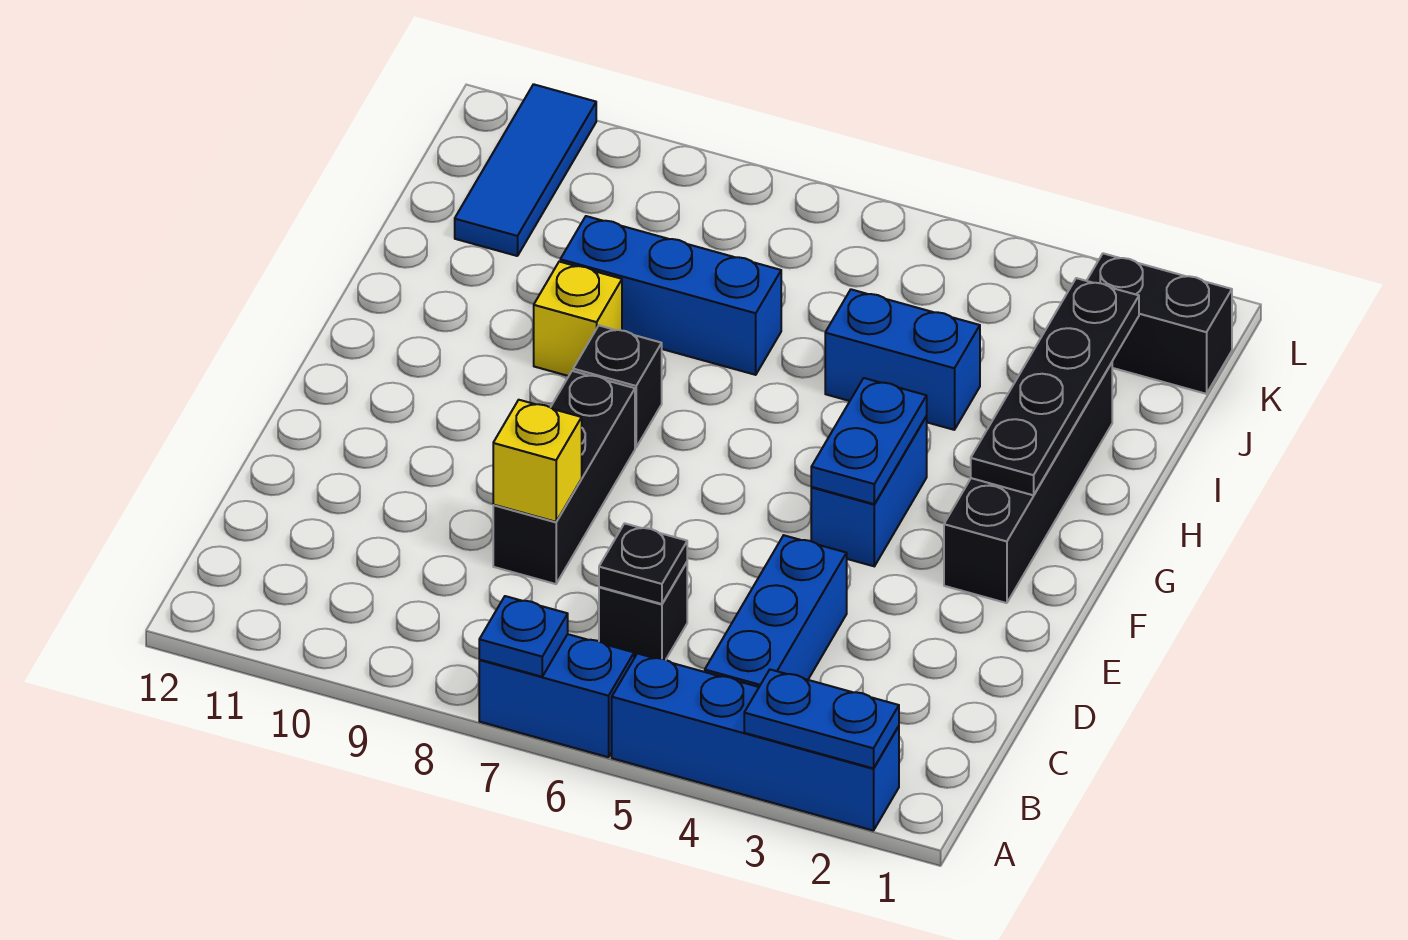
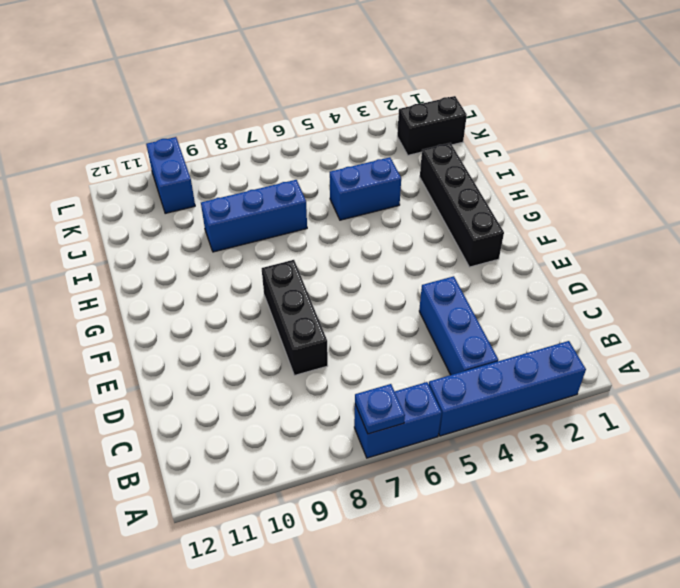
blue 1x2 brick [146,137,195,214] -> blue 1x2 brick moved to [811,416,927,566]
none -> black 1x1 brick [599,563,687,660]
none -> black 1x1 brick [573,326,662,447]
none -> yellow 1x1 brick [534,262,622,376]

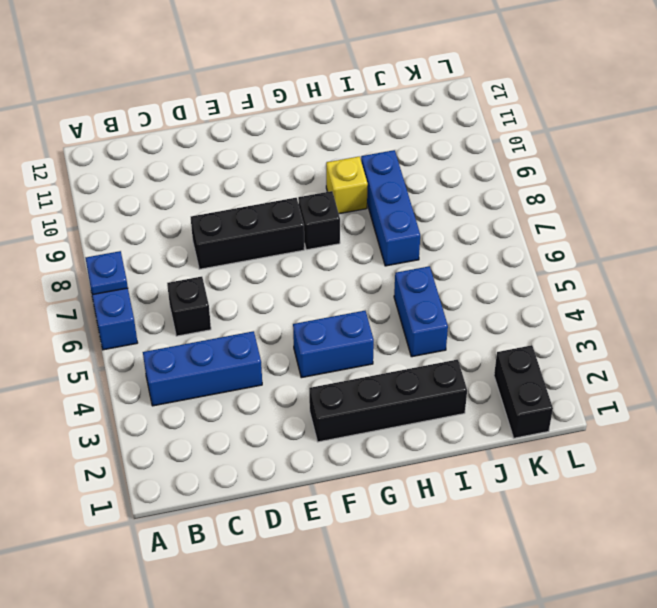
none -> blue 1x4 brick [612,653,899,831]
none -> blue 1x3 tile [455,84,596,256]
none -> blue 1x2 plate [744,670,899,768]

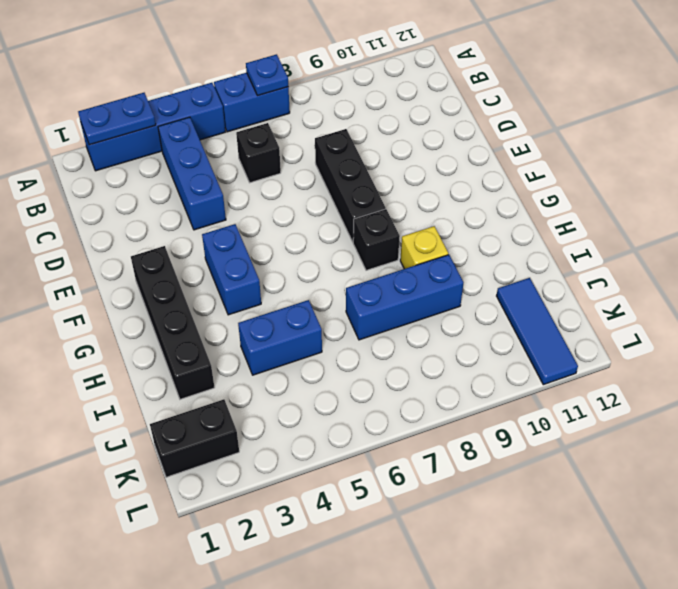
none -> black 1x1 plate [599,523,687,604]
none -> yellow 1x1 brick [493,400,582,522]
none -> blue 1x2 plate [811,378,927,504]

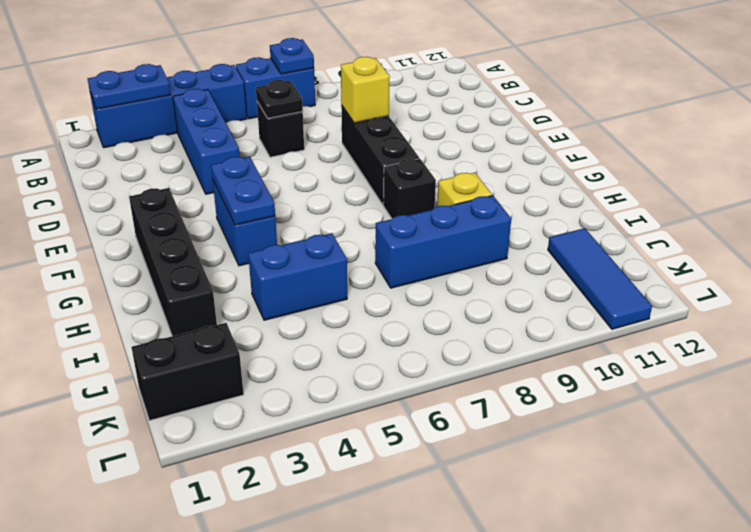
none -> black 1x4 plate [971,278,1139,495]

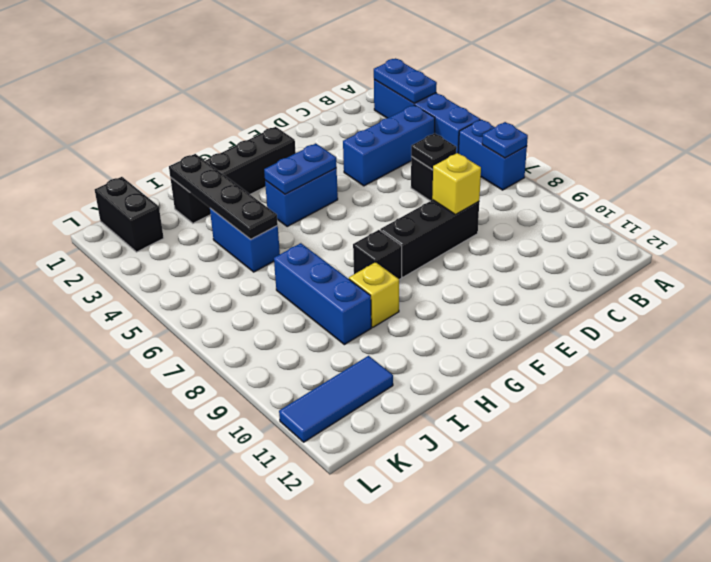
black 1x4 plate [169,154,278,239] -> black 1x4 plate turned to [971,278,1139,495]

